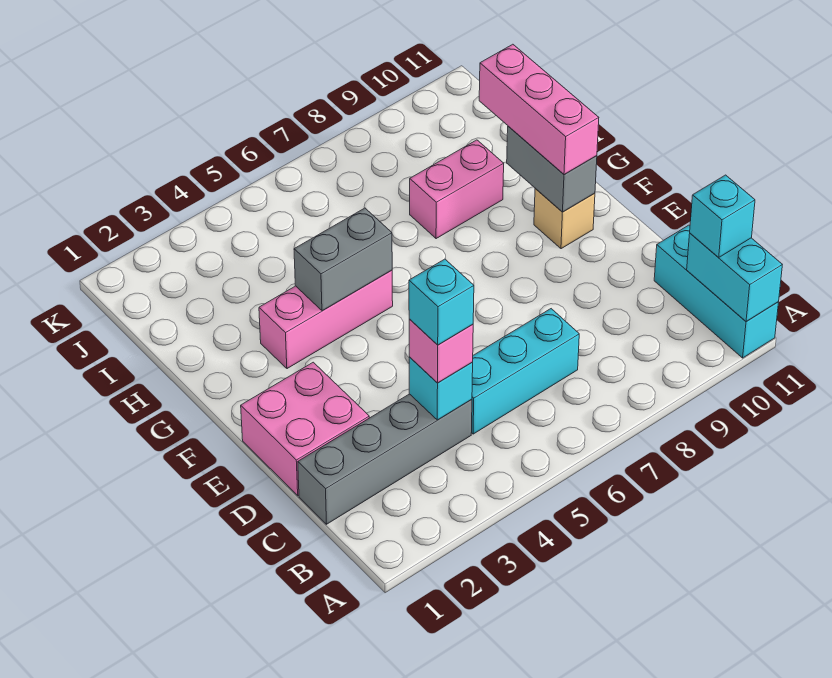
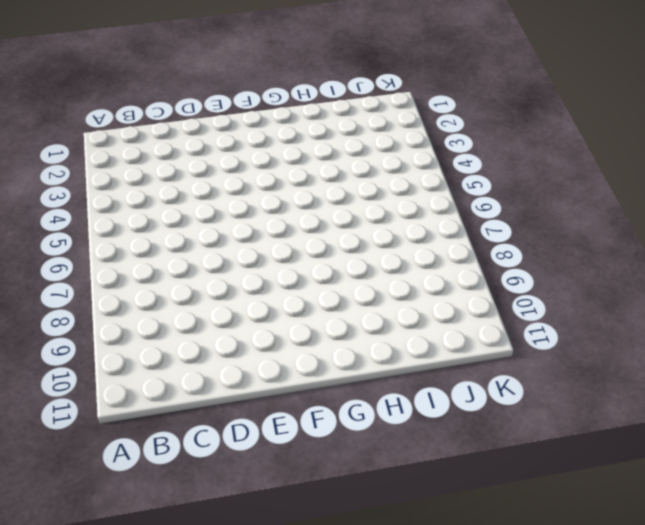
none -> cyan 1x3 brick [654,225,779,358]
none -> grey 1x4 brick [298,394,472,524]
none -> cyan 1x3 brick [471,309,579,434]

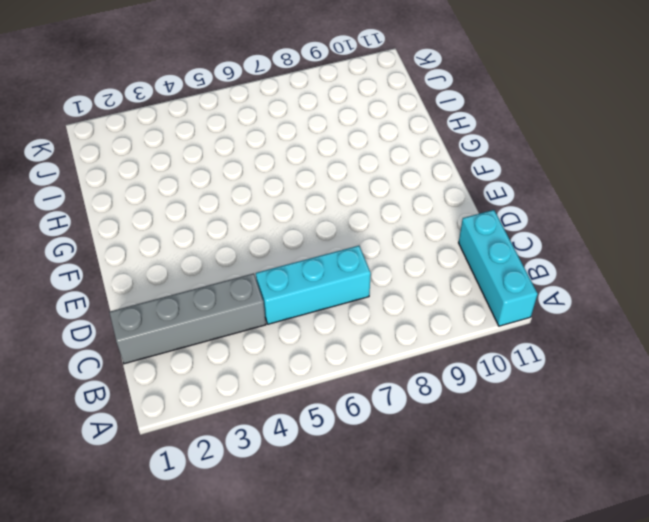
none -> pink 2x2 brick [241,362,369,496]
none -> tan 1x1 brick [534,188,595,249]
none -> pink 1x3 brick [259,270,393,369]

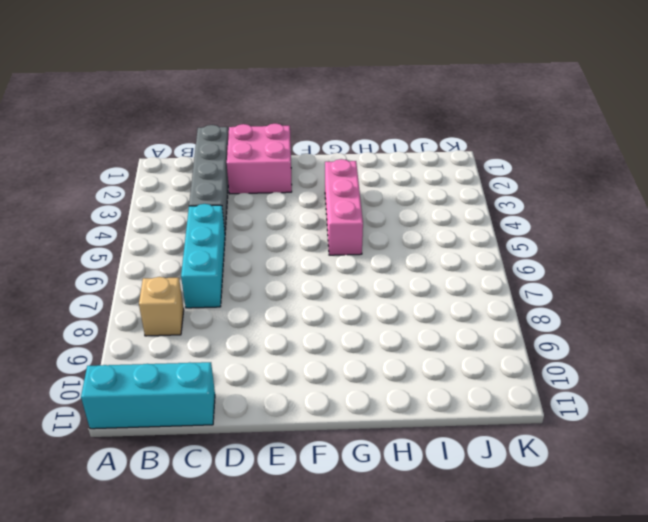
tan 1x1 brick [139,277,184,336] -> tan 1x1 brick moved to [534,188,595,249]
none -> pink 1x2 brick [410,140,504,239]
none -> cyan 1x2 brick [687,233,782,321]
none -> cyan 1x1 brick [409,357,473,420]

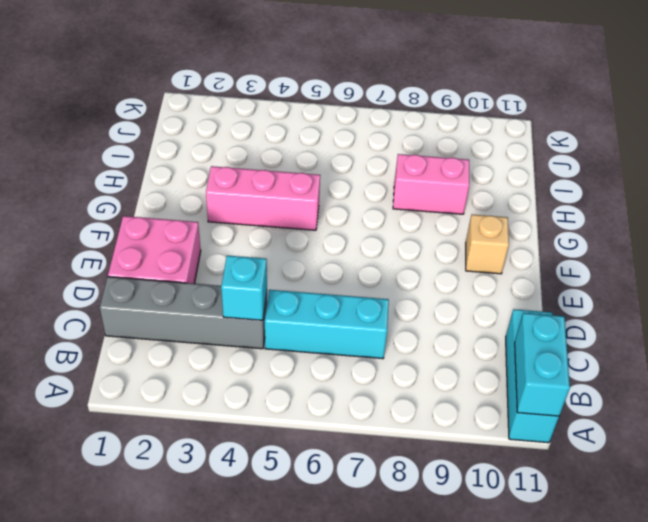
none -> grey 1x2 brick [507,126,597,212]
none -> grey 1x2 brick [294,208,392,311]
none -> cyan 1x1 brick [690,175,755,258]

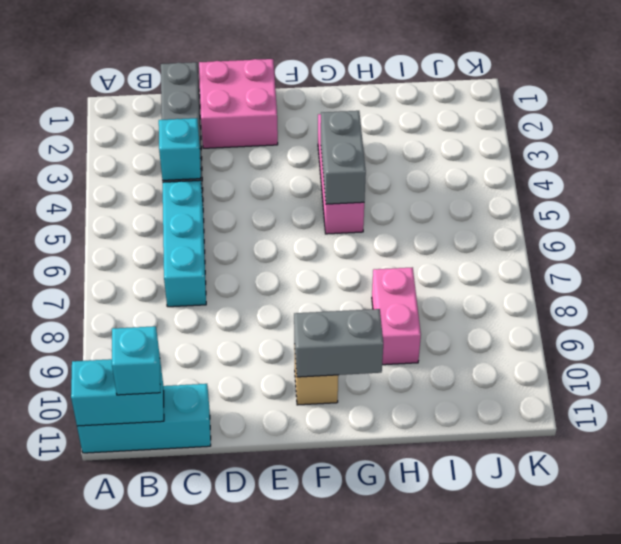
none -> pink 1x1 brick [409,319,473,383]
none -> pink 1x3 brick [479,44,599,175]
none -> cyan 1x1 brick [409,259,474,345]

